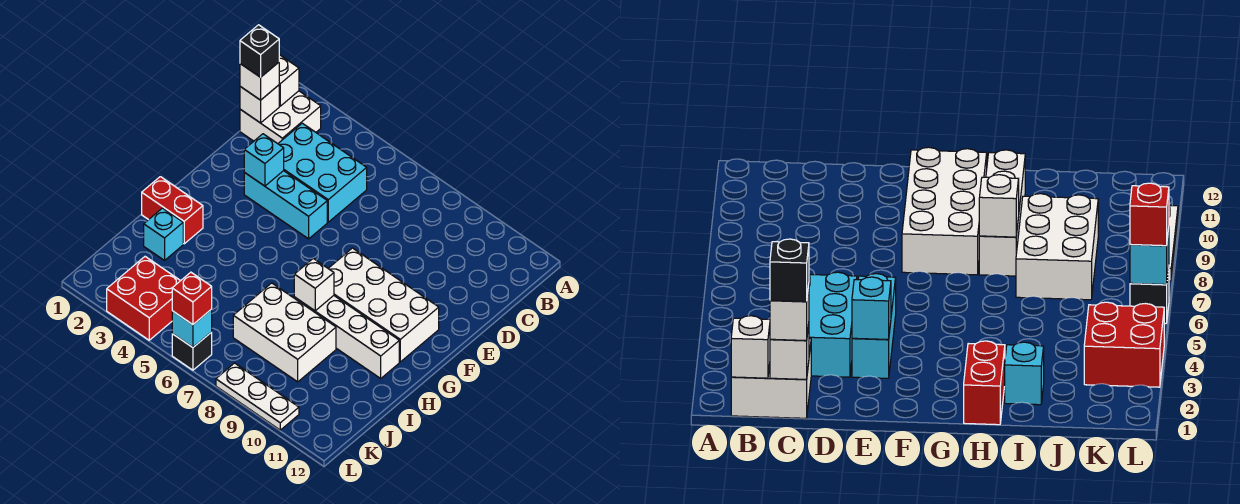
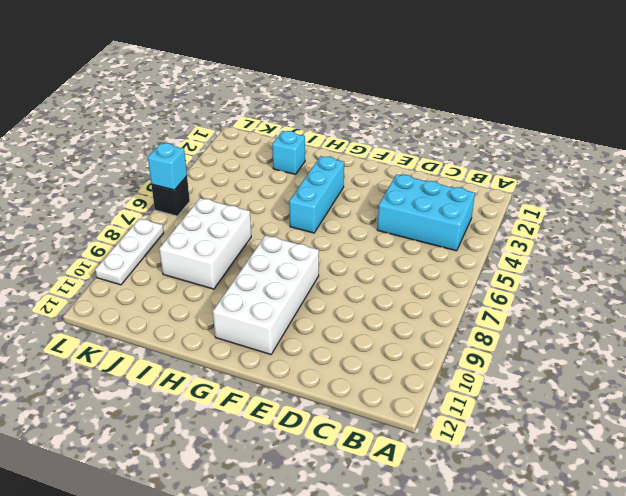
cyan 2x3 brick [377,174,475,251] -> cyan 2x3 brick turned to [278,123,367,222]
cyan 1x3 brick [289,156,344,233] -> cyan 1x3 brick moved to [244,171,327,239]
none -> white 2x2 brick [240,91,321,144]
none -> red 1x2 brick [142,177,203,244]
none -> white 1x4 brick [294,296,399,378]

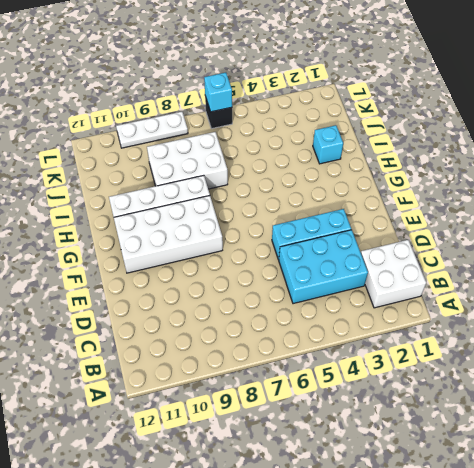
none -> red 1x2 brick [142,177,203,244]
none -> red 2x2 brick [107,257,180,340]
none -> white 1x1 brick [279,55,299,106]

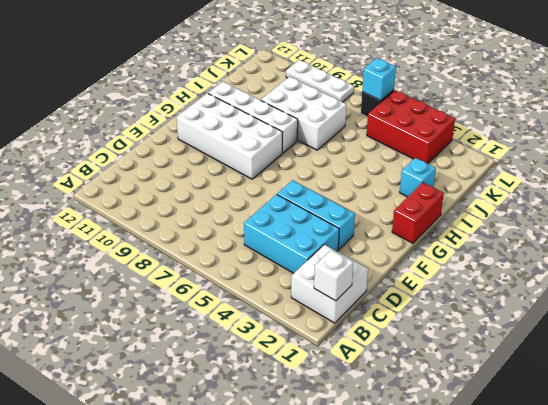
red 1x2 brick [392,182,444,243] -> red 1x2 brick turned to [142,177,203,244]
red 2x3 brick [367,90,455,164] -> red 2x2 brick [107,257,180,340]
none -> white 1x1 brick [240,85,279,123]
none -> cyan 1x1 brick [244,134,284,186]
none -> white 1x1 brick [294,259,334,311]

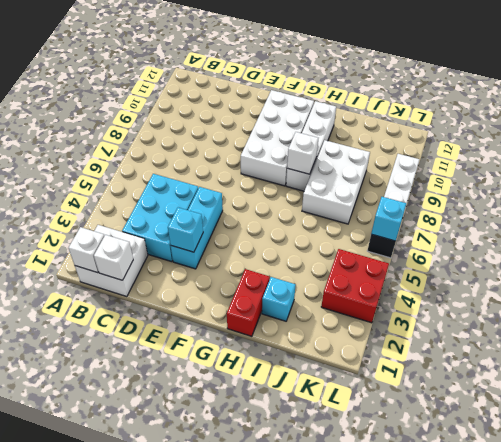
none -> white 1x1 brick [240,62,279,100]
none -> red 1x1 brick [172,272,212,325]
none -> black 1x1 brick [240,25,279,77]

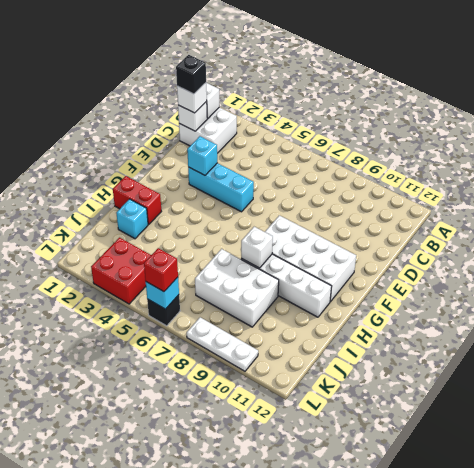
none -> cyan 2x3 brick [278,123,367,222]

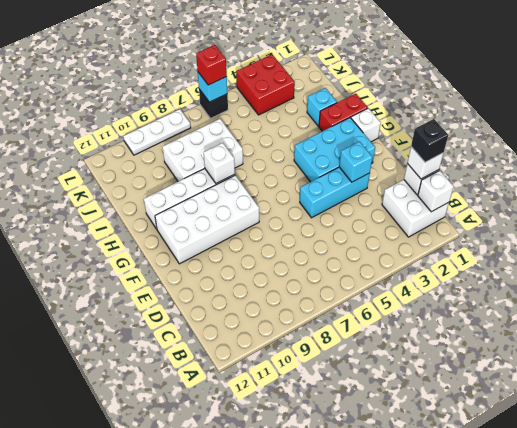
cyan 2x3 brick [294,118,375,182] -> cyan 2x3 brick moved to [278,123,367,222]
white 1x1 brick [351,108,381,142] -> none

